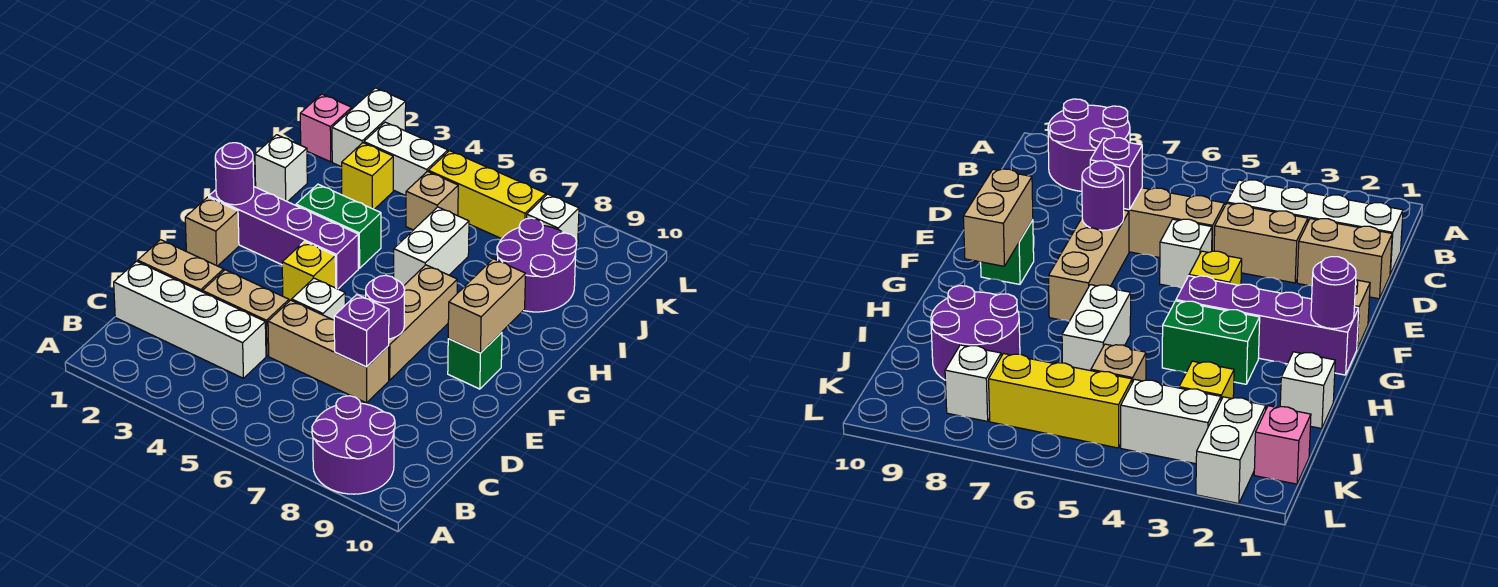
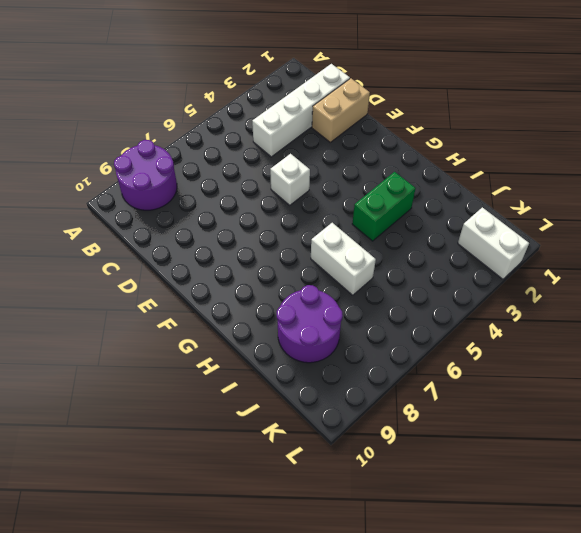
none -> tan 1x2 brick [203,270,289,356]
none -> tan 1x3 brick [268,300,389,403]
none -> tan 1x3 brick [389,265,457,380]

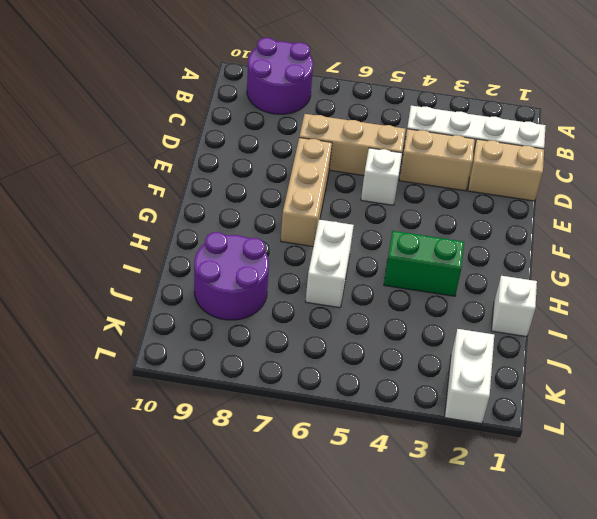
none -> tan 1x1 brick [185,197,239,266]
none -> yellow 1x1 brick [282,241,336,301]
none -> green 1x1 brick [448,332,502,389]

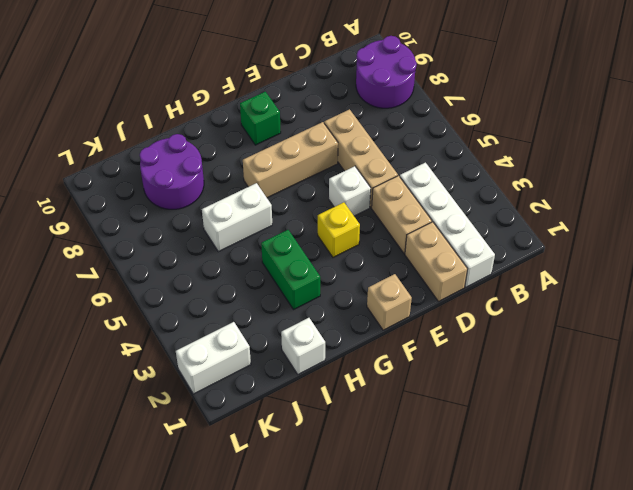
none -> purple 1x4 brick [209,187,358,289]
none -> yellow 1x1 brick [342,143,393,209]
none -> tan 1x1 brick [406,171,458,230]

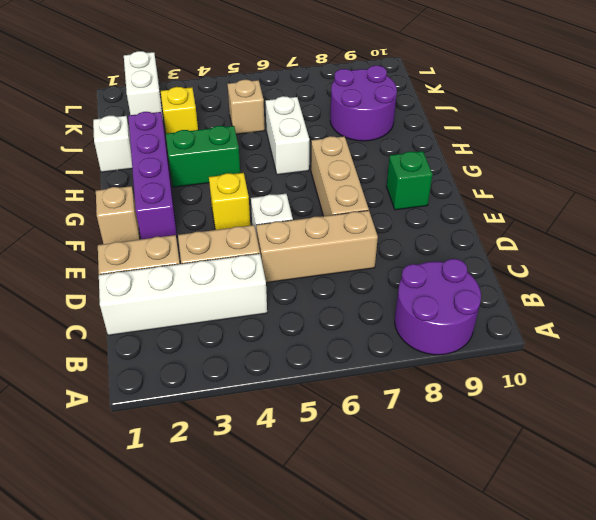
purple 1x4 brick [128,112,177,239] -> purple 1x4 brick turned to [209,187,358,289]
none -> pink 1x1 brick [300,94,352,162]
none -> white 1x2 brick [364,122,448,196]
none -> yellow 1x3 brick [428,151,546,239]

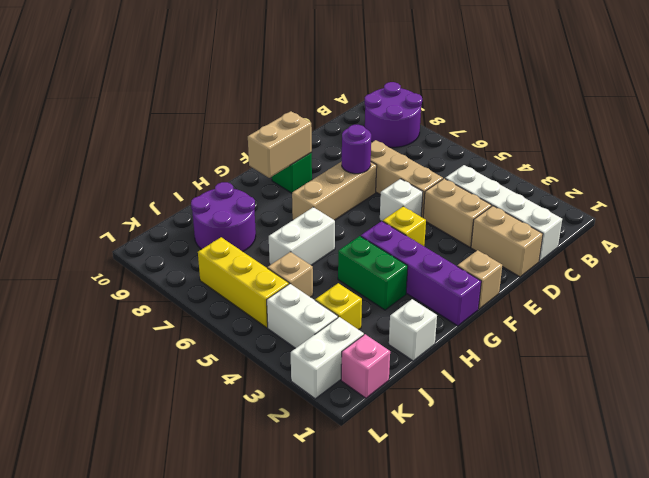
none -> white 1x1 brick [527,194,579,244]
none -> purple 1x1 brick [334,295,389,367]
none -> purple 1x1 round brick [215,143,254,205]

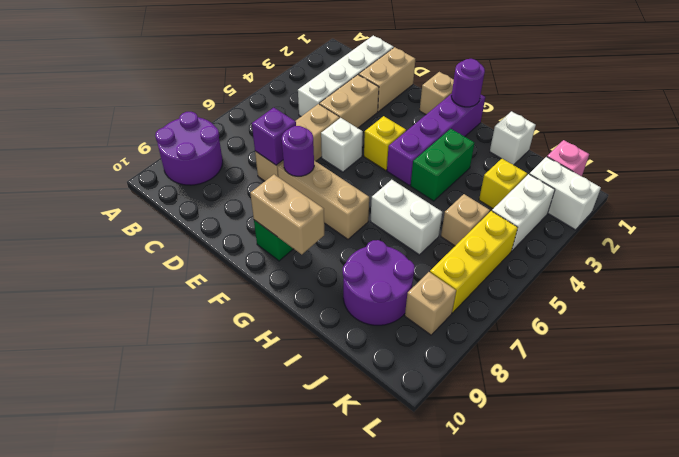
tan 1x1 brick [405,272,456,335] -> white 1x1 brick [527,194,579,244]

